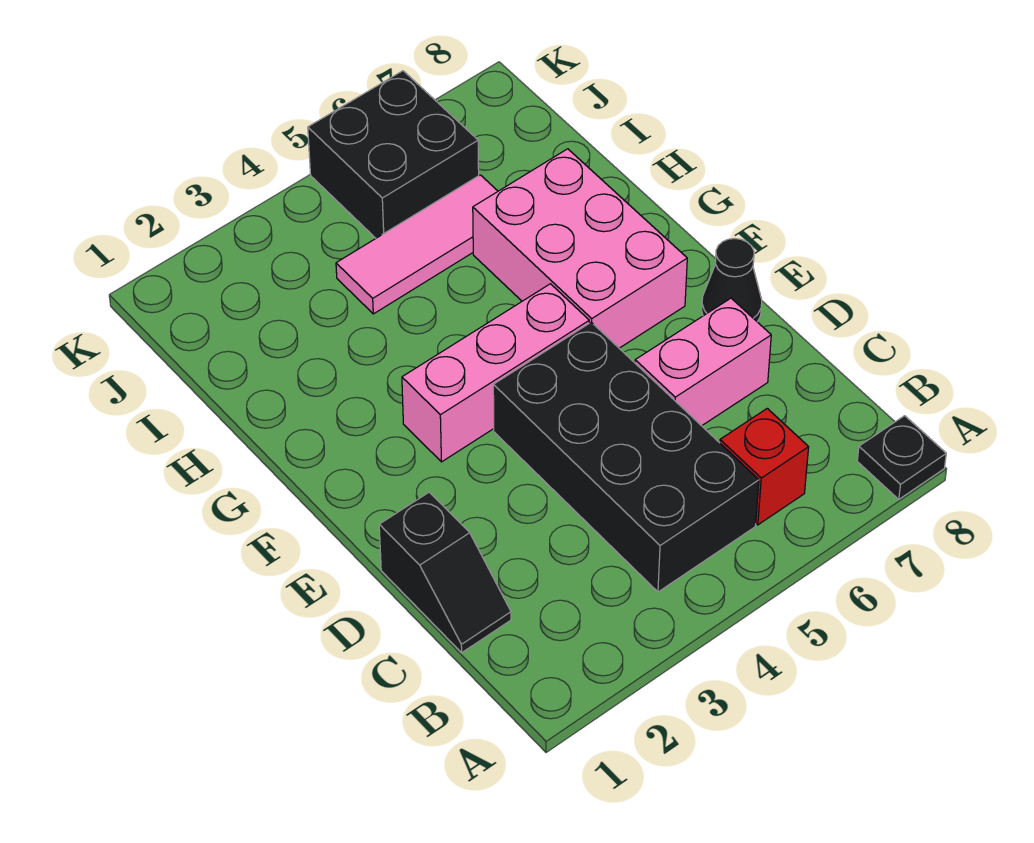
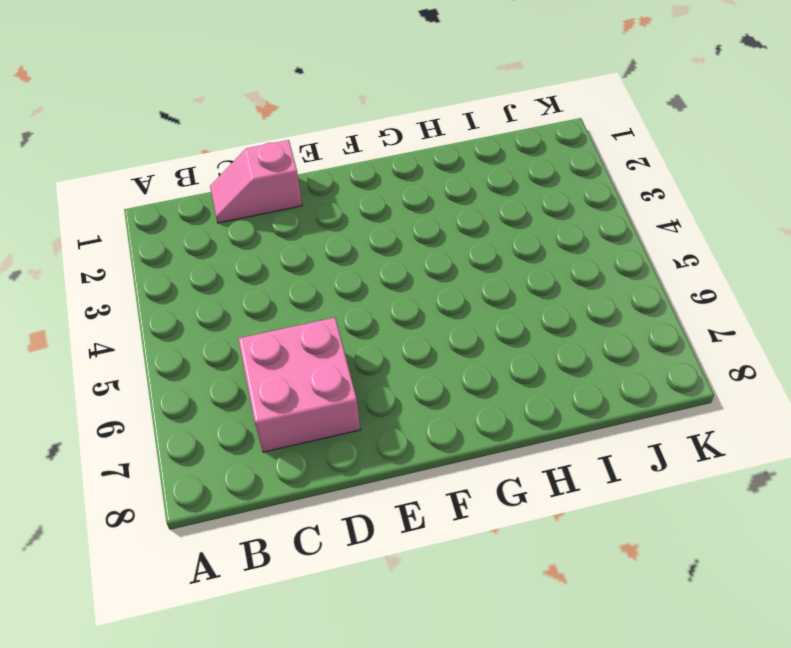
pink 1x2 slope [210,140,302,223] -> black 1x2 slope [379,492,511,653]
pink 2x2 brick [238,318,360,452] -> pink 1x2 brick [635,298,771,426]
none -> black 1x1 plate [857,416,946,499]
none -> black 2x4 brick [493,322,759,592]

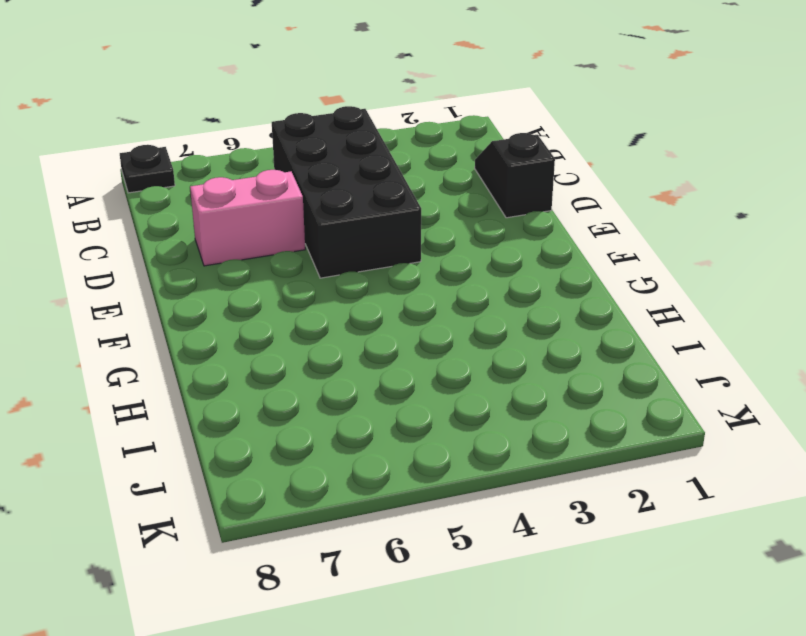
none -> red 1x1 brick [720,408,809,525]
none -> black 1x1 cone [702,238,762,322]

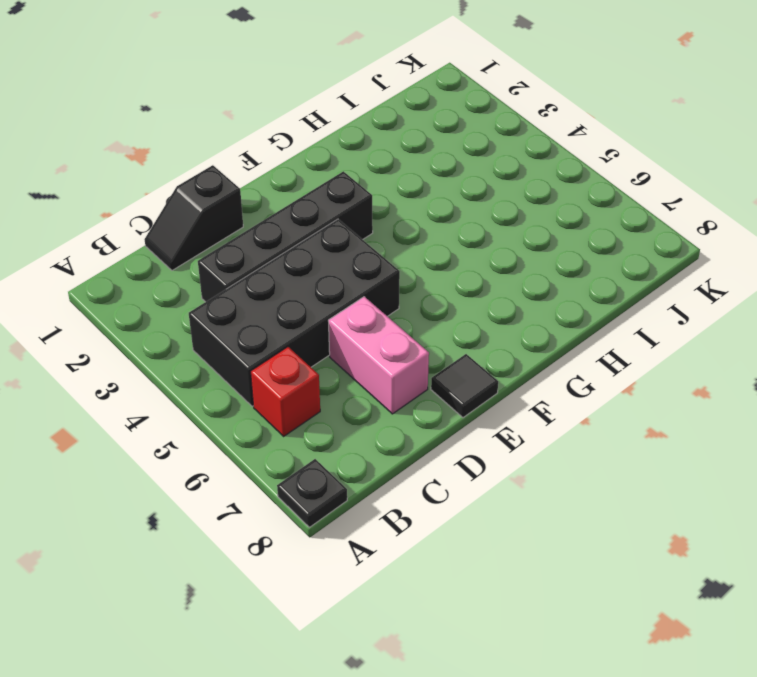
black 1x4 brick [198,171,373,302] -> pink 1x3 brick [402,284,589,462]
black 1x1 tile [431,354,498,418] -> black 1x1 cone [702,238,762,322]
none -> pink 2x3 brick [473,149,687,348]
none -> pink 1x3 tile [336,175,498,314]

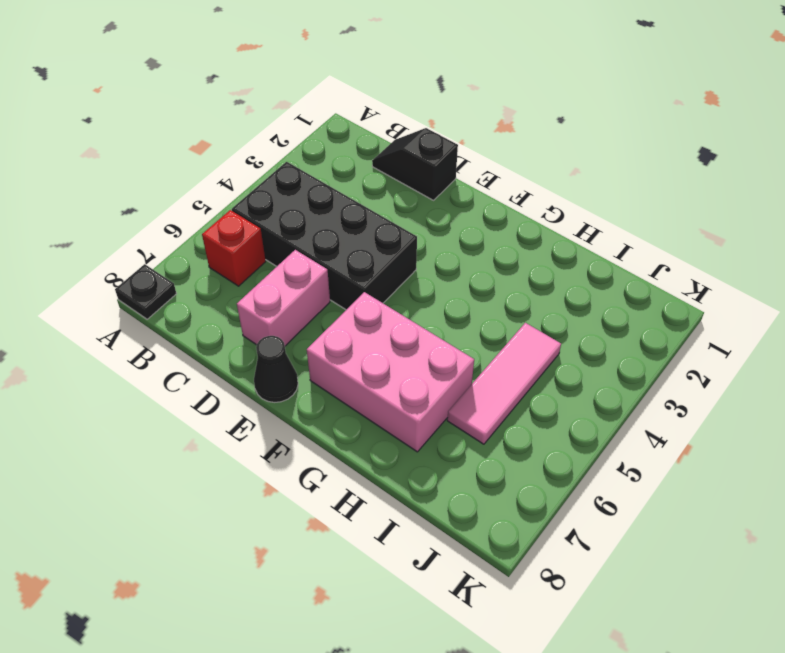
none -> pink 1x3 brick [402,284,589,462]
none -> black 2x2 brick [308,71,479,238]

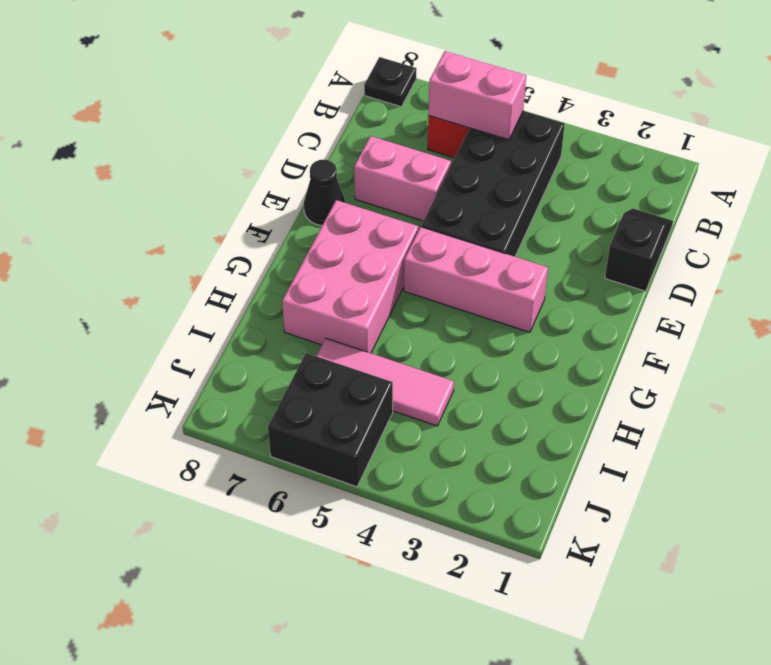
pink 1x2 brick [428,51,526,140] -> none

